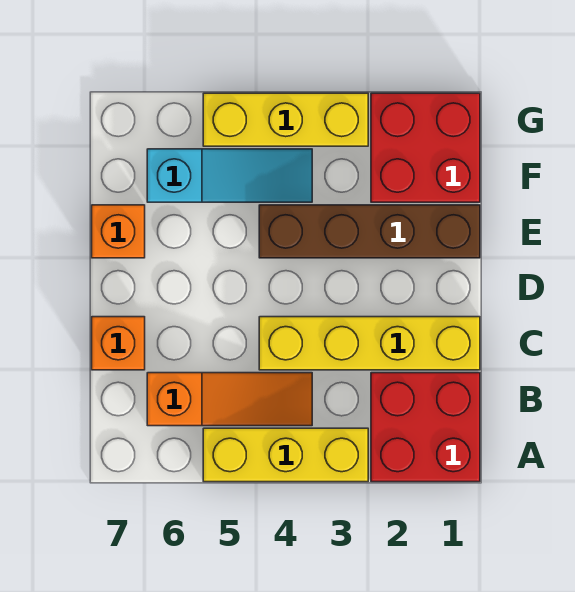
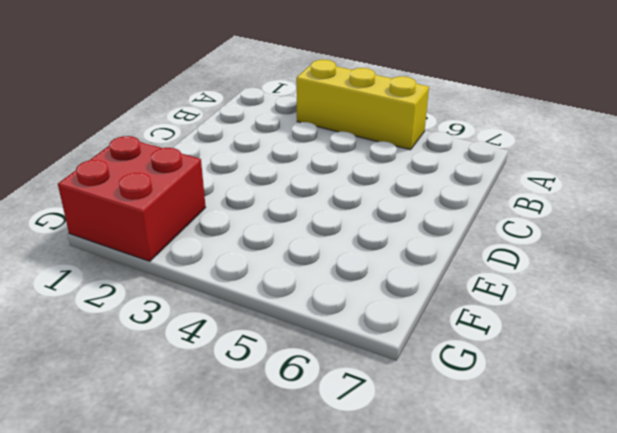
none -> red 2x2 brick [371,373,480,482]
none -> orange 1x3 slope [147,373,312,426]

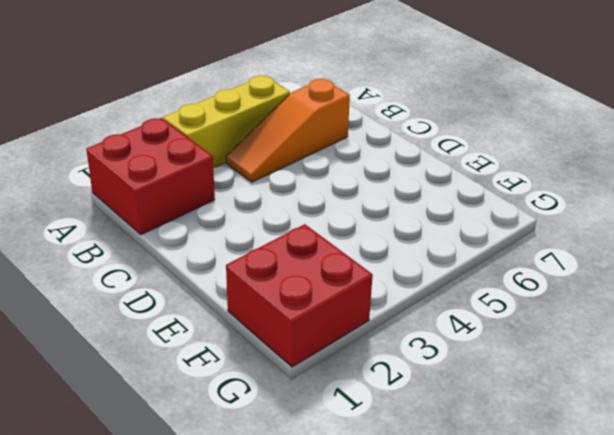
none -> yellow 1x4 brick [259,317,480,370]
none -> orange 1x1 brick [92,317,145,370]

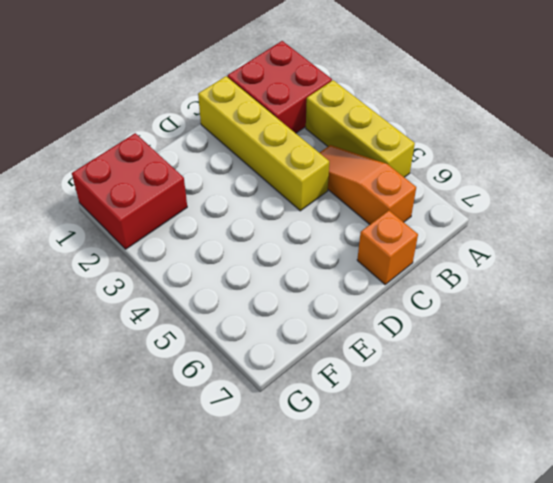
none -> brown 1x4 brick [259,205,480,258]
none -> orange 1x1 brick [92,205,145,258]

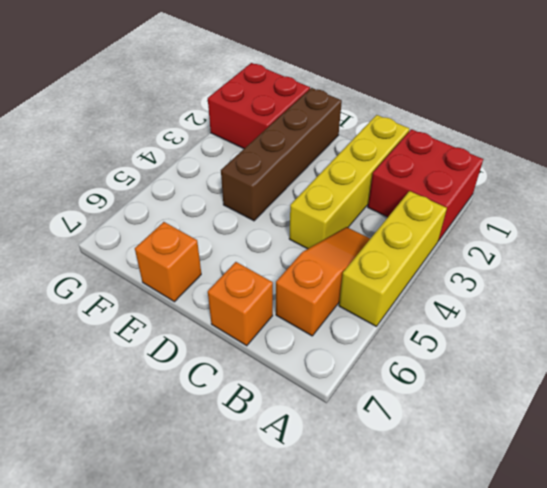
none -> cyan 1x3 slope [147,149,312,202]
none -> yellow 1x3 brick [203,93,368,146]

